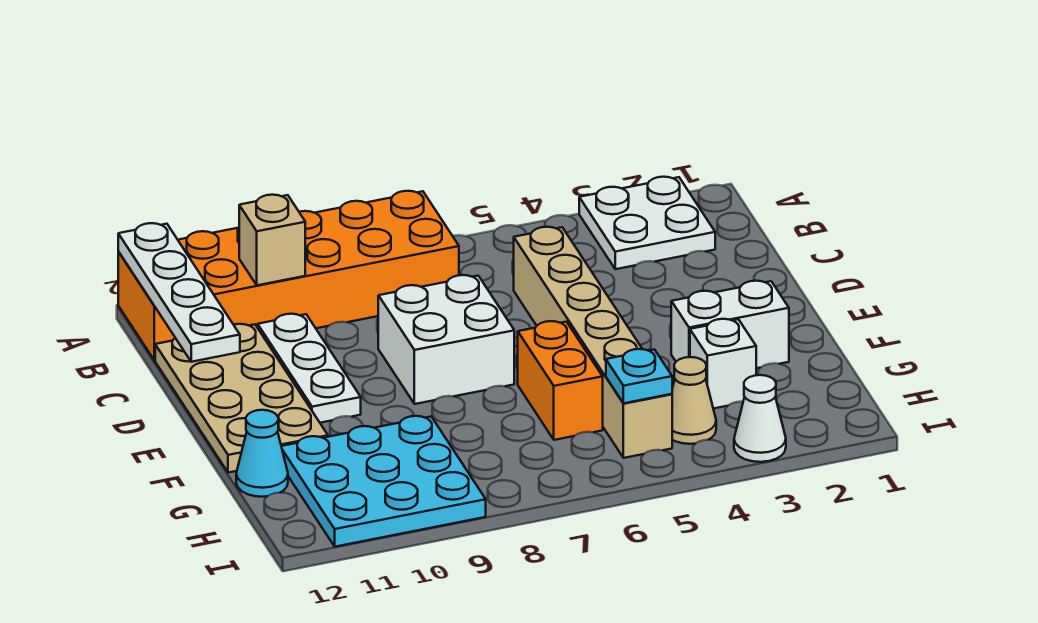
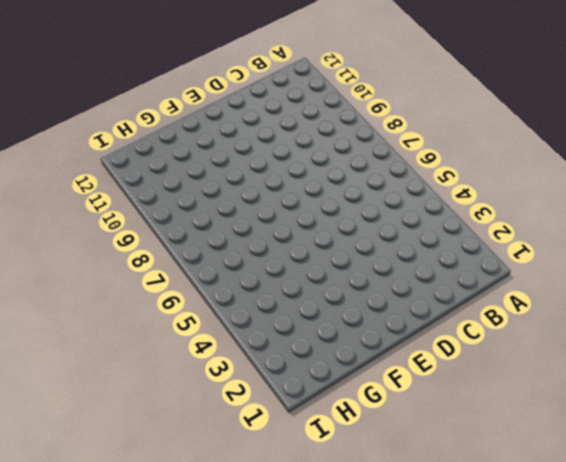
none -> white 2x2 plate [579,177,715,269]
none -> orange 2x6 brick [118,191,459,360]
none -> tan 1x6 brick [514,227,672,458]

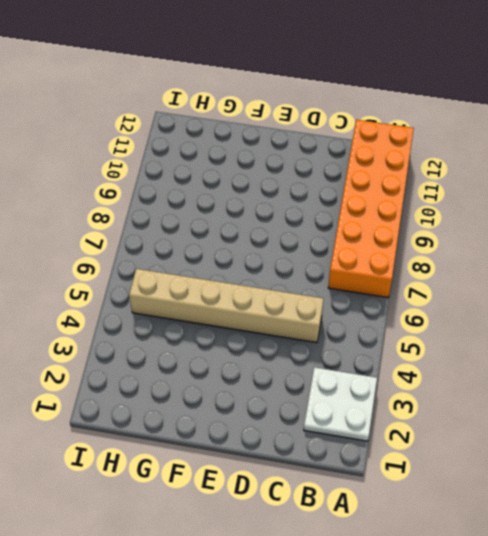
none -> white 1x3 plate [258,314,361,423]
none -> tan 2x4 plate [155,324,328,473]
none -> white 2x2 brick [378,275,514,404]

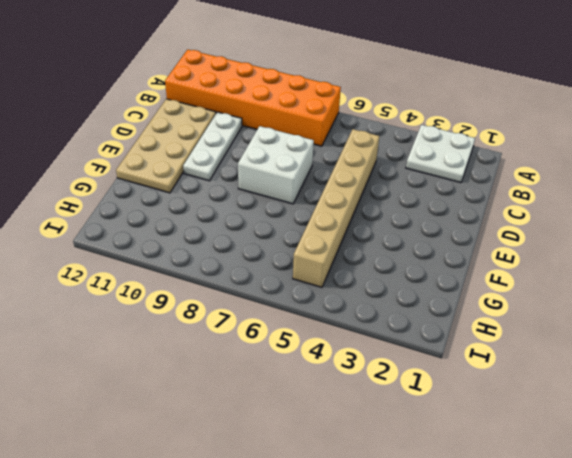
none -> white 1x2 brick [671,281,789,368]
none -> orange 1x2 brick [518,321,603,440]
none -> white 1x1 brick [690,319,756,409]

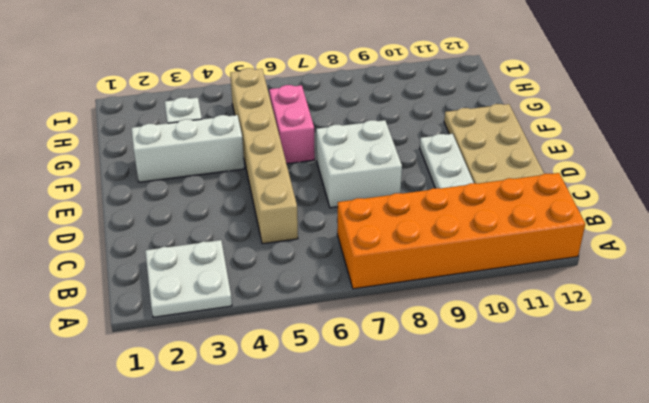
white 1x3 brick [131,115,244,182] -> white 1x2 brick [671,281,789,368]
pink 1x2 brick [269,85,315,164] -> orange 1x2 brick [518,321,603,440]
none -> cyan 3x3 plate [281,416,486,547]
none -> cyan 1x1 cone [236,410,288,497]
none -> tan 1x1 cone [672,357,716,444]

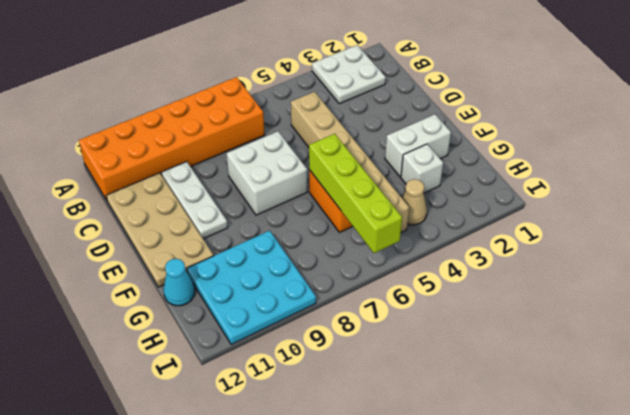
lime 1x4 brick [309,134,402,253] -> none
none -> white 1x1 cone [734,375,786,462]
none -> white 1x4 plate [118,223,240,362]
none -> tan 1x1 brick [239,195,305,285]

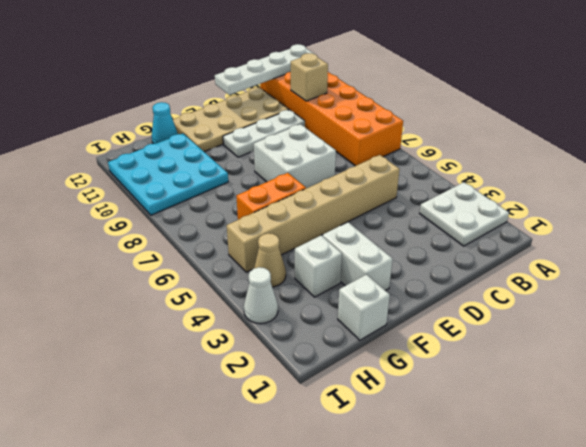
white 1x1 brick [338,274,390,340] -> none
none -> cyan 1x1 plate [606,349,672,403]

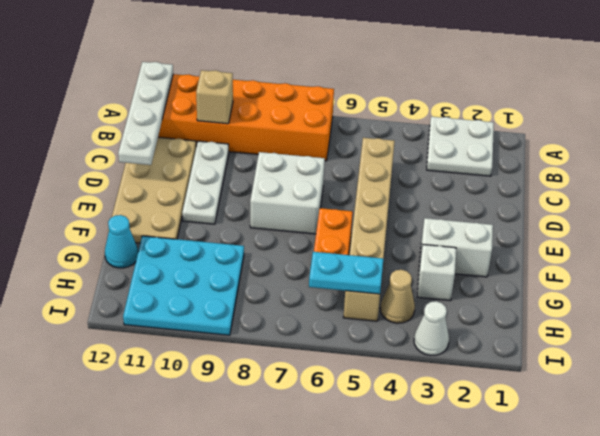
cyan 1x2 plate [309,252,383,294] -> cyan 1x1 plate [606,349,672,403]

